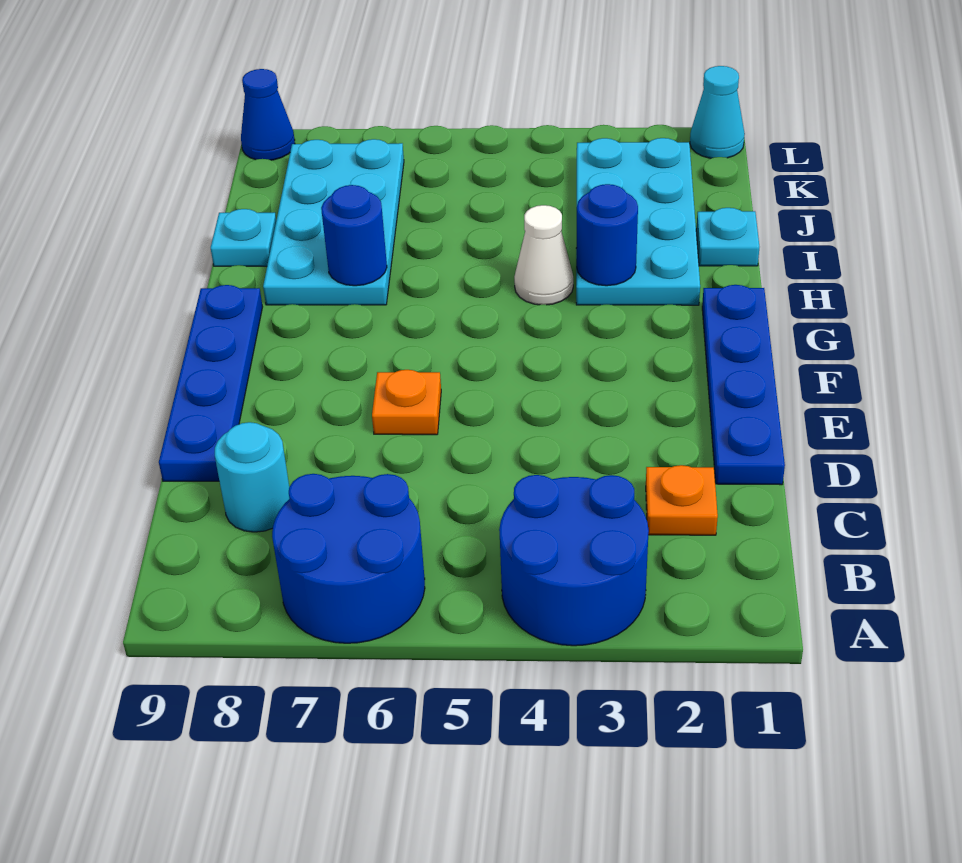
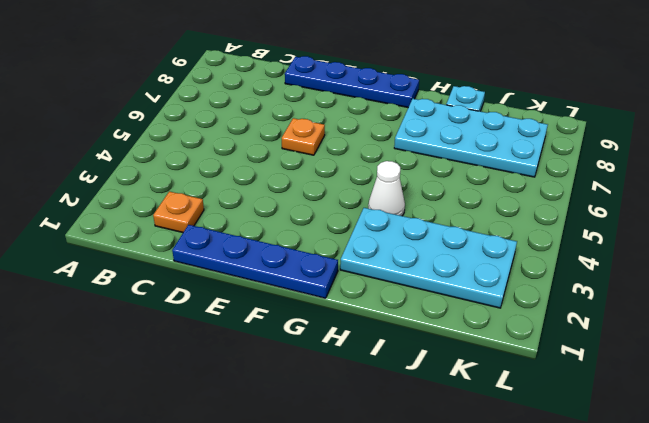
none -> blue 2x2 round brick [499,475,649,646]
none -> blue 2x2 round brick [272,474,425,643]
none -> cyan 1x1 round brick [215,422,289,532]

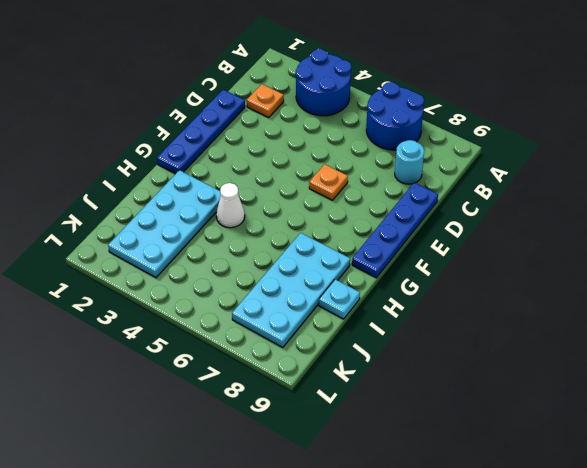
none -> cyan 1x1 plate [696,208,759,266]
none -> cyan 1x1 cone [690,66,745,158]
none -> blue 1x1 cone [241,69,295,160]

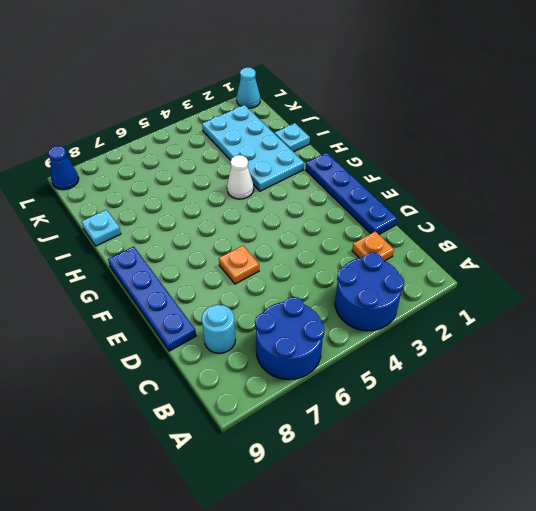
none -> cyan 2x4 plate [263,139,404,305]
none -> blue 1x1 round brick [576,184,638,286]
none -> blue 1x1 round brick [321,185,387,286]

